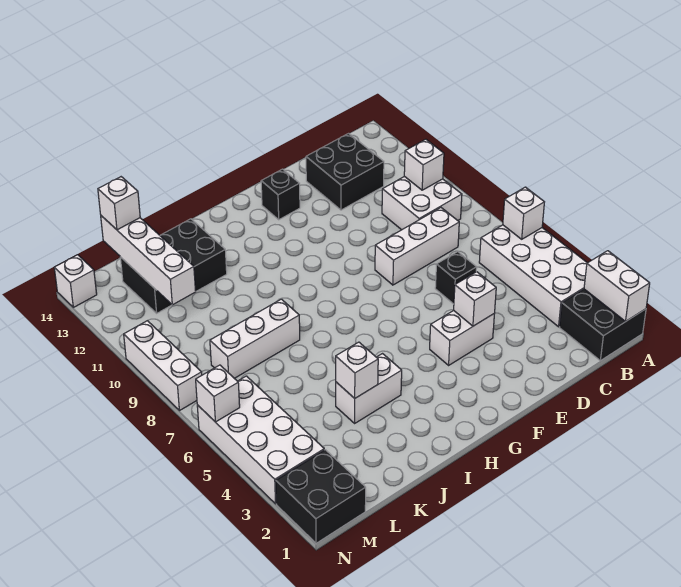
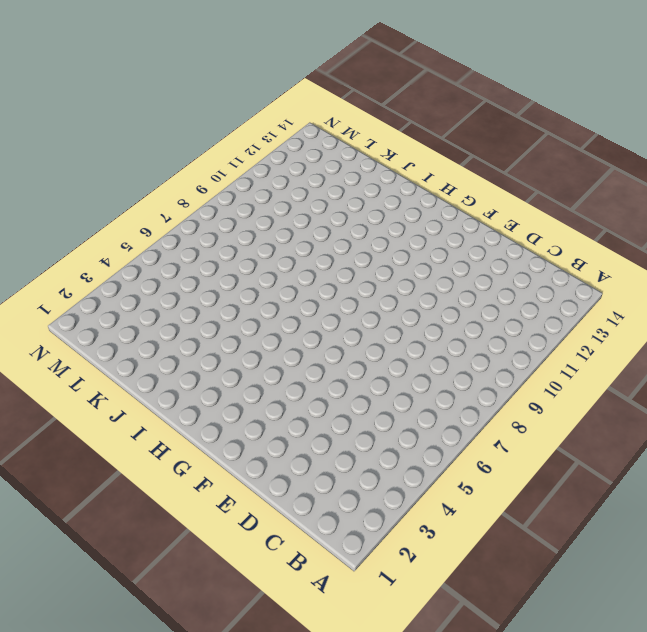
none -> black 2x2 brick [560,289,646,361]
none -> white 2x4 brick [479,225,587,327]
none -> white 2x2 brick [382,176,462,230]

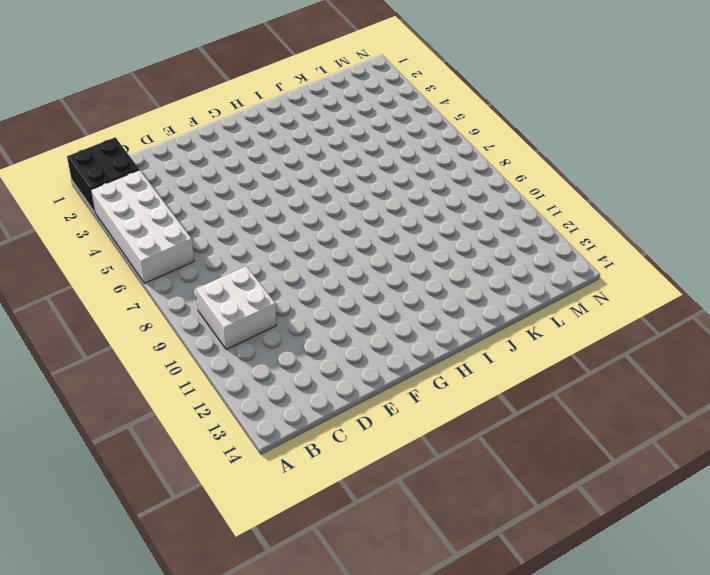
none -> white 1x3 brick [375,208,459,285]
none -> black 2x2 brick [306,133,384,210]
none -> black 1x1 brick [435,251,477,304]

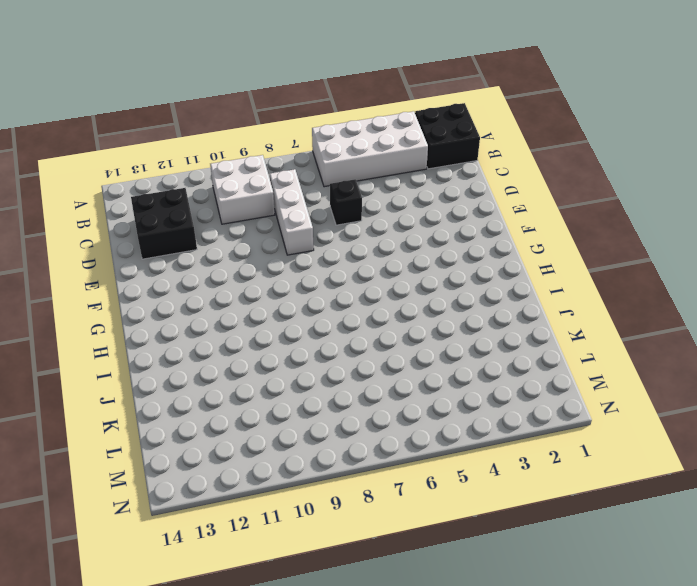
none -> white 1x2 brick [430,311,495,365]
none -> black 1x1 brick [261,169,300,220]
none -> white 1x2 brick [336,354,402,423]

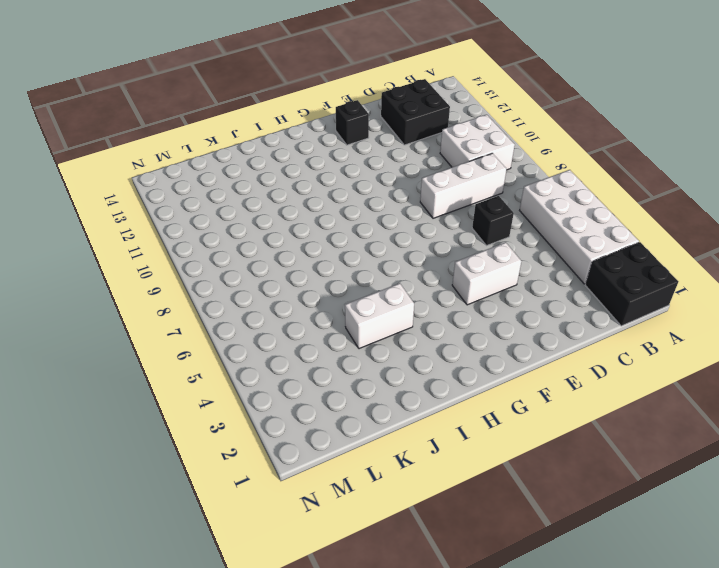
none -> white 1x3 brick [210,299,300,378]
none -> black 2x3 brick [120,219,227,313]
none -> black 2x2 brick [276,450,366,543]

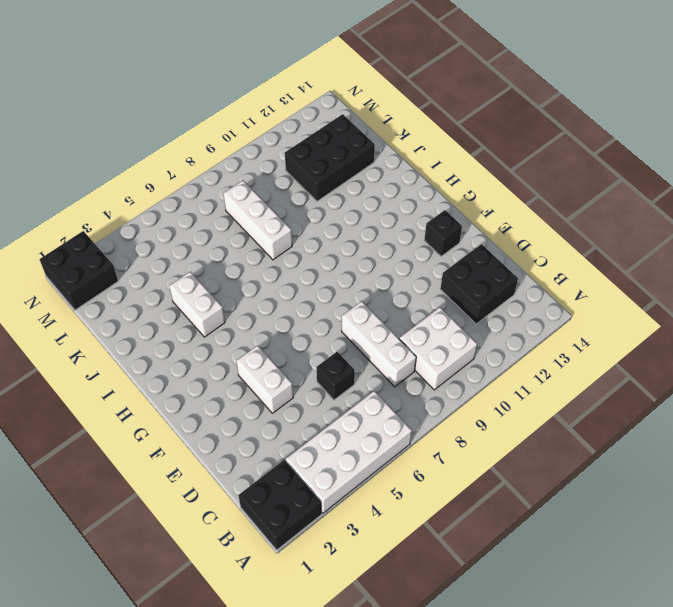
black 2x3 brick [285,114,375,201] -> black 2x3 brick turned to [120,219,227,313]
none -> white 2x4 brick [197,376,324,504]
none -> white 1x3 brick [124,321,202,411]
none -> white 1x1 brick [54,255,97,307]

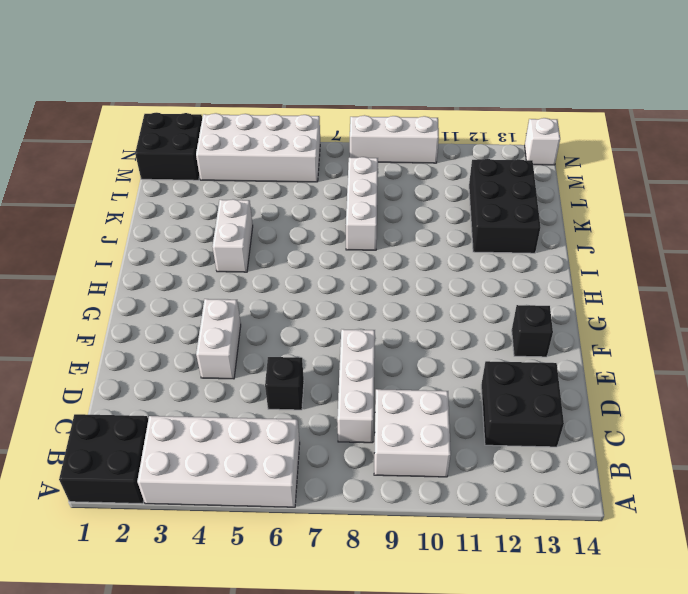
none -> white 1x2 brick [584,251,650,321]
none -> white 1x1 brick [503,187,544,239]
none -> white 1x1 brick [404,139,444,190]

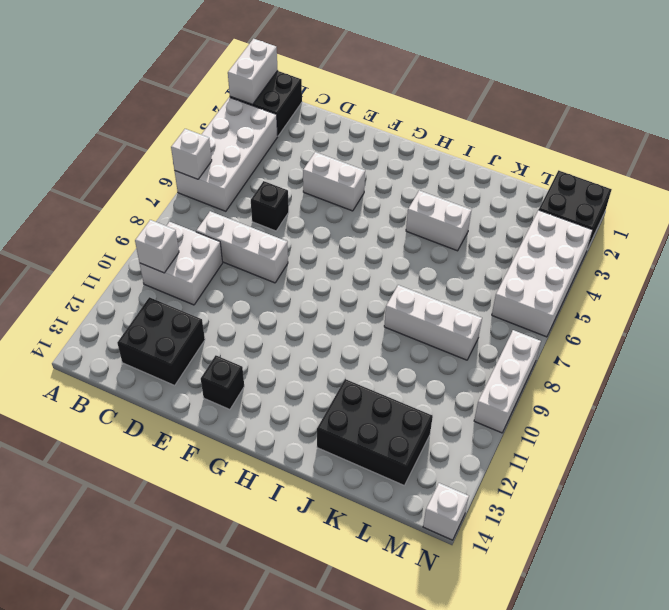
none -> white 1x1 brick [454,272,496,326]
none -> white 1x1 brick [336,342,378,398]
none -> white 1x4 brick [101,216,196,305]

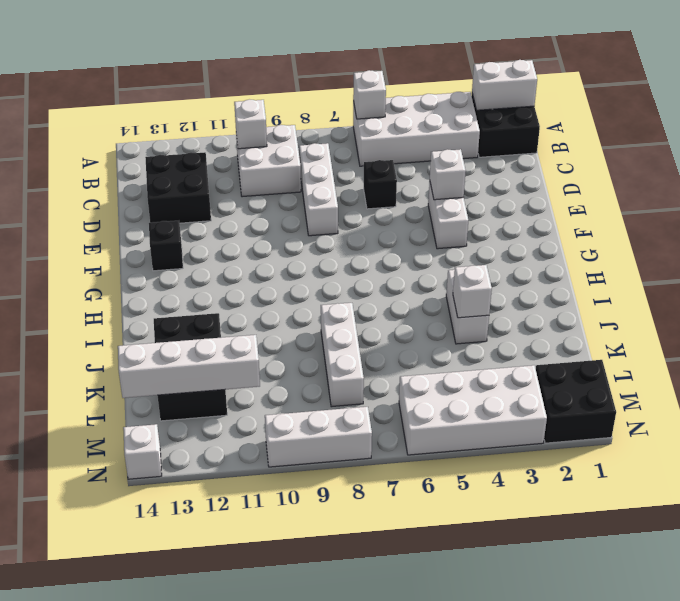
none -> white 1x1 brick [196,365,240,422]
none -> white 1x1 brick [98,177,140,230]

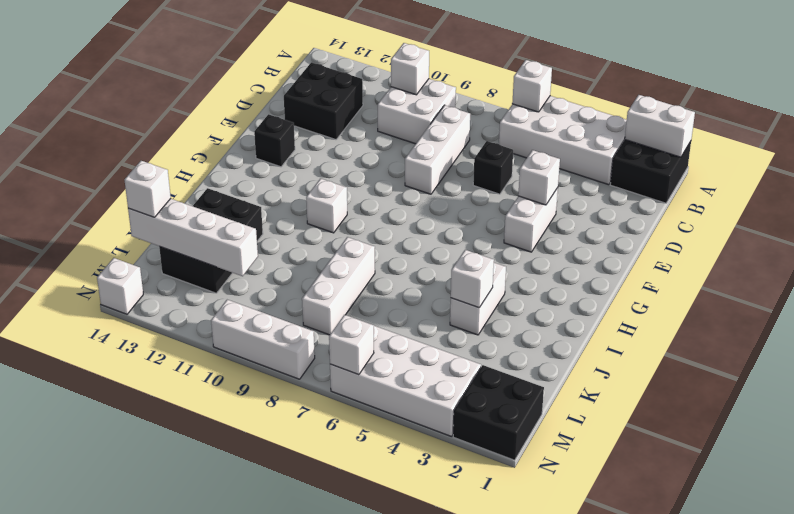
white 1x1 brick [306,179,347,233] -> none

